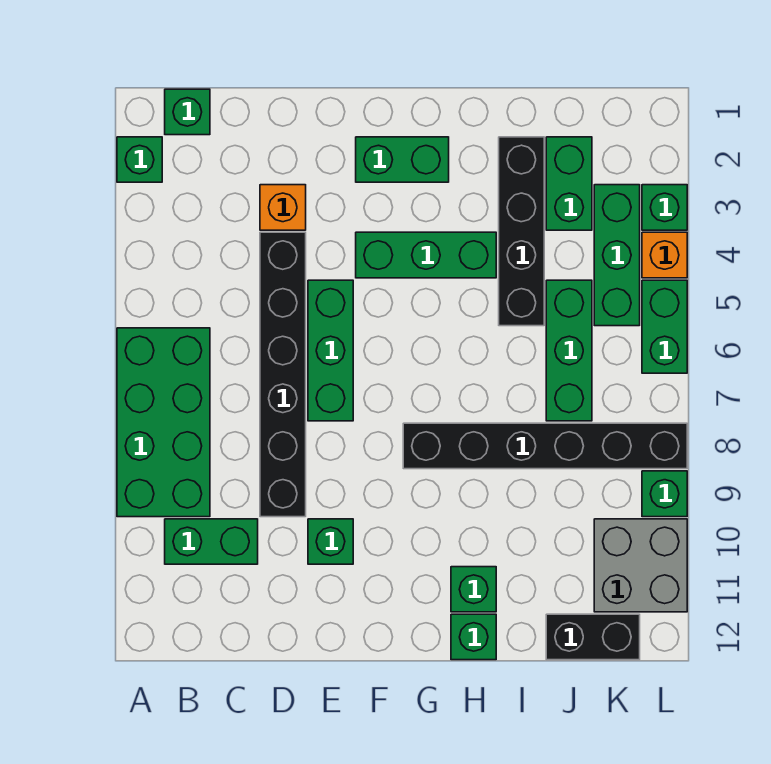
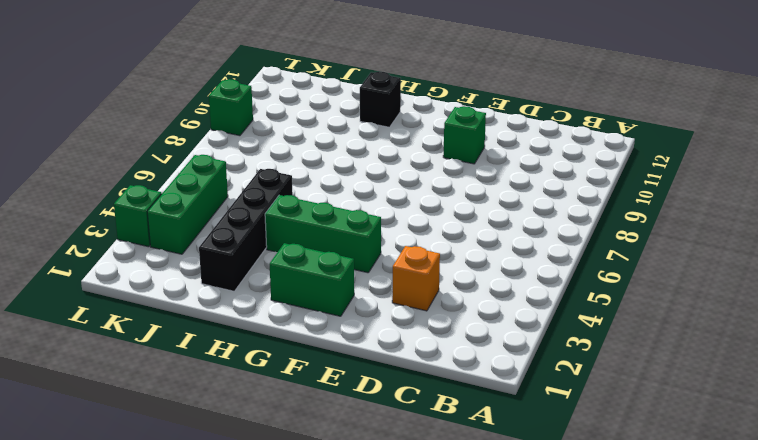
black 1x1 brick [360,72,401,127] -> green 1x1 brick [451,567,496,612]
none -> green 1x1 brick [117,137,162,182]
none -> green 2x4 brick [117,328,210,517]
none -> green 1x1 brick [165,89,210,135]

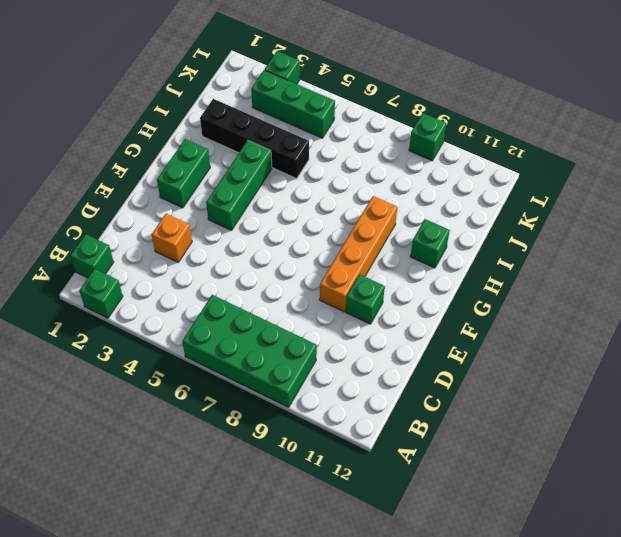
orange 1x4 brick [320,196,397,312] -> none
none -> green 1x2 brick [165,519,258,564]
none -> black 1x6 brick [260,232,306,517]
none -> green 1x3 brick [308,280,353,421]

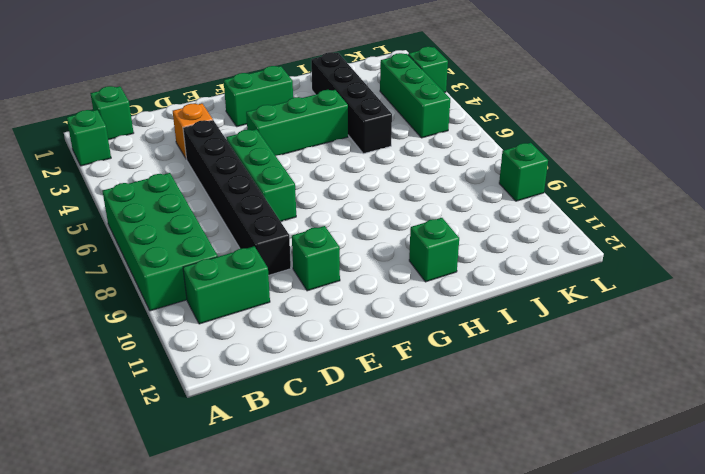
none -> black 1x6 brick [403,423,687,469]
none -> green 1x1 brick [451,614,496,660]
none -> green 1x2 brick [546,137,592,230]

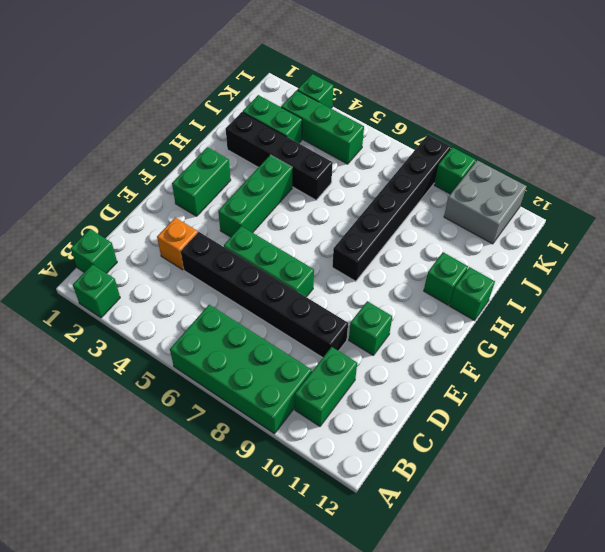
none -> green 1x3 brick [546,280,592,421]
none -> black 1x2 brick [546,614,640,660]
none -> orange 1x1 brick [642,232,687,278]

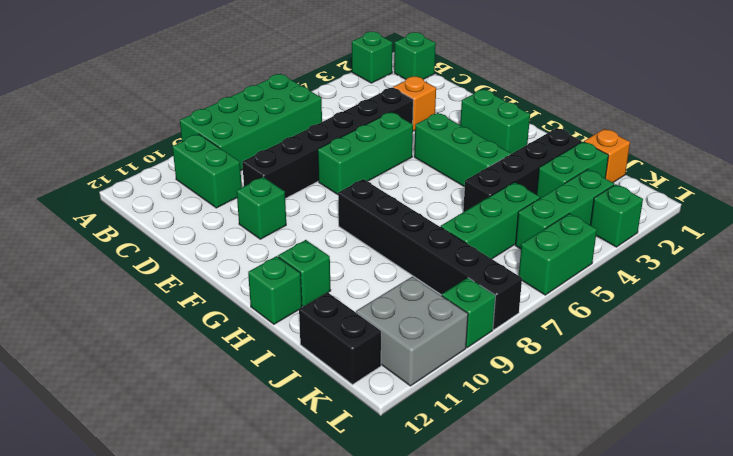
orange 1x1 brick [584,129,630,182] -> orange 1x1 brick moved to [642,232,687,278]

